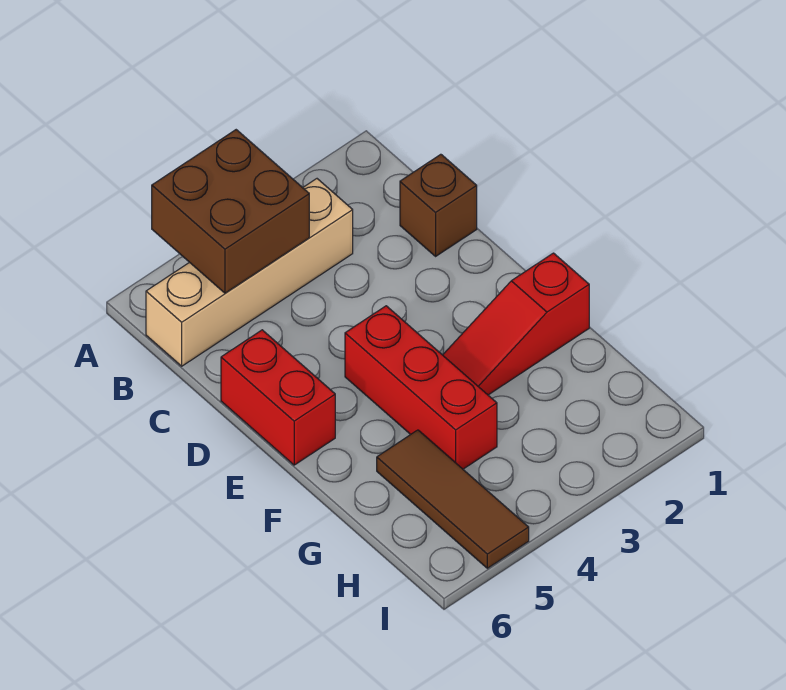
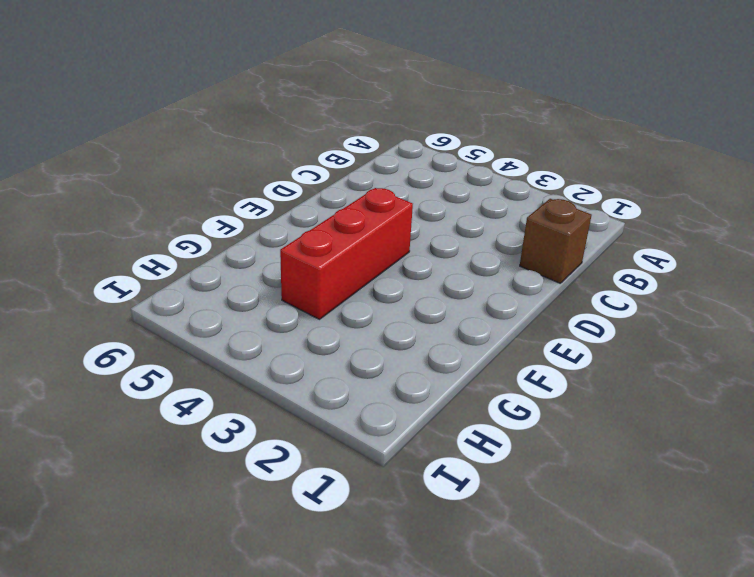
none -> tan 1x4 brick [146,179,353,366]
none -> red 1x2 brick [221,330,335,465]

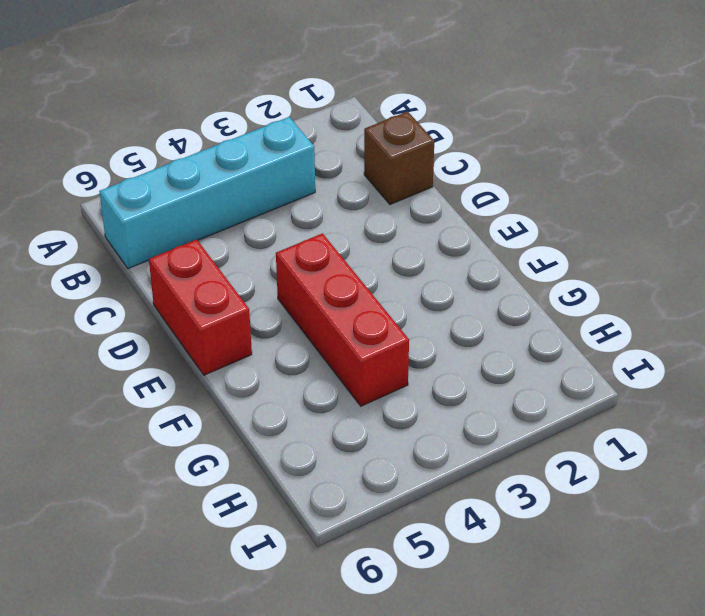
cyan 1x4 brick [99,117,315,269] -> tan 1x4 brick [146,179,353,366]
none -> red 1x3 slope [443,253,589,395]
none -> brown 1x3 tile [377,430,529,568]

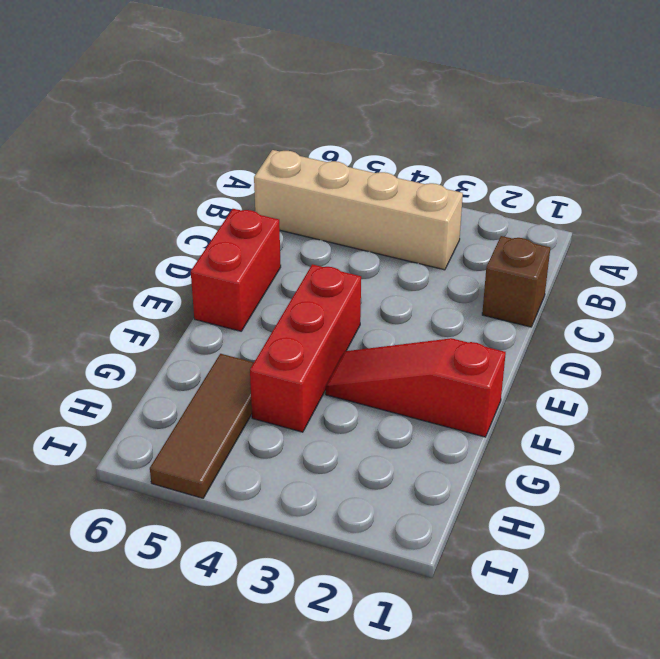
none -> brown 2x2 brick [152,130,309,293]

